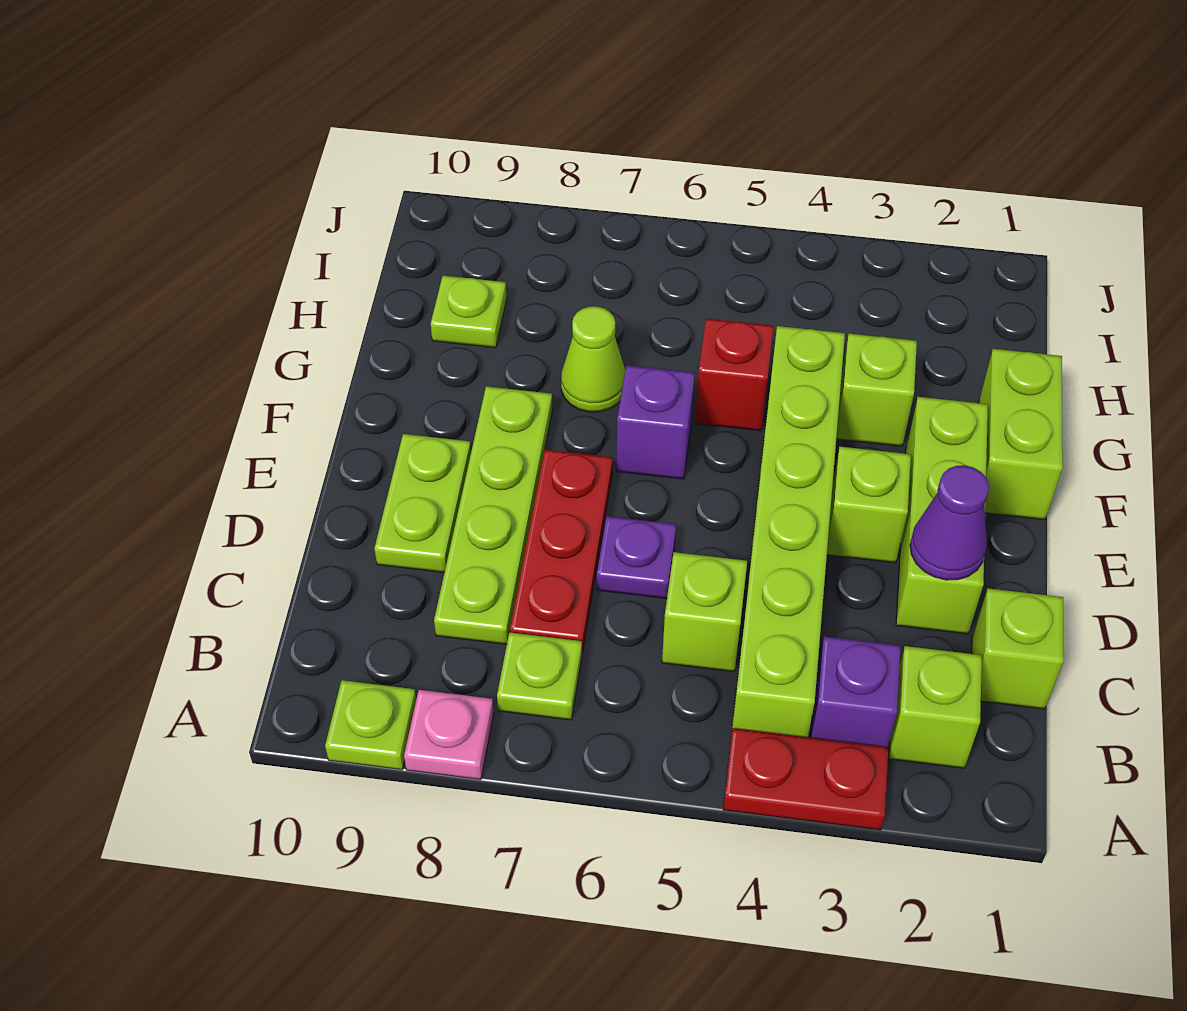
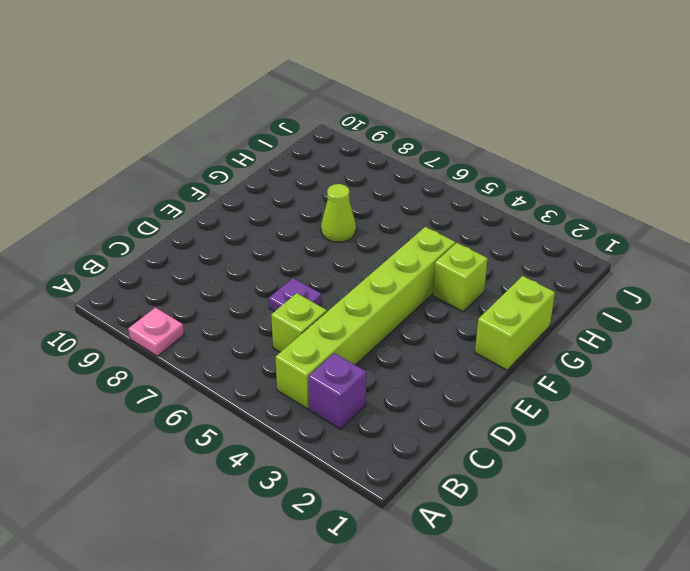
none -> red 1x2 plate [723,728,889,830]
none -> lime 1x1 plate [325,680,416,770]
none -> lime 1x1 brick [889,646,982,768]

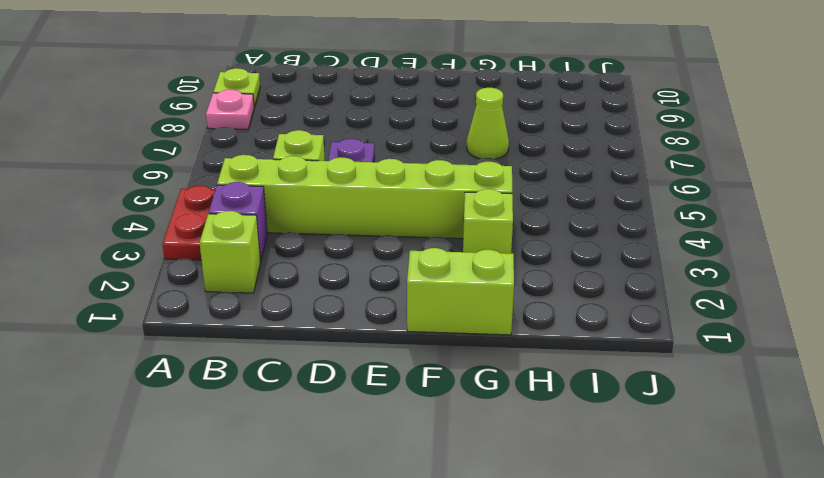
none -> lime 1x1 plate [497,632,582,720]
none -> lime 1x1 brick [972,588,1064,709]
none -> red 1x3 plate [510,450,613,653]

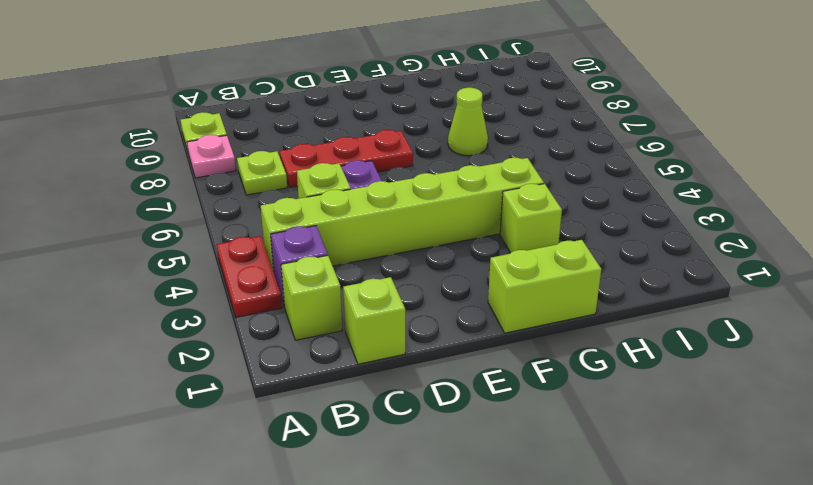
none -> lime 1x4 plate [434,386,553,644]
none -> lime 1x3 brick [896,397,988,634]
none -> lime 1x2 plate [374,434,471,572]

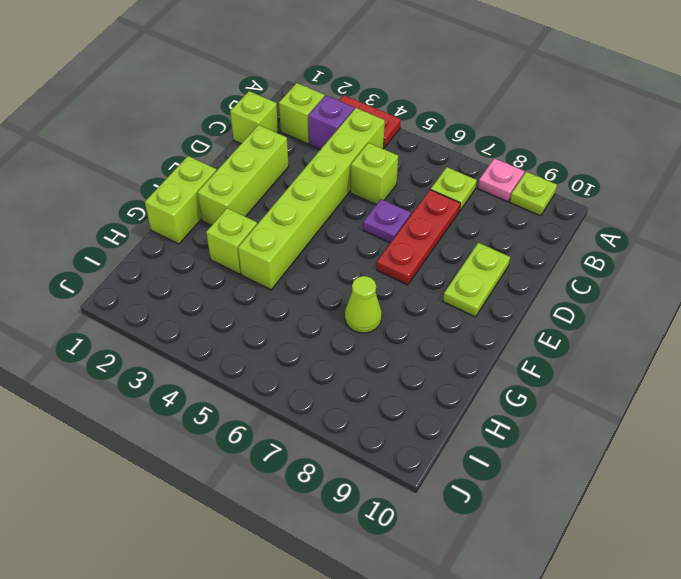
none -> lime 1x4 plate [434,386,553,644]
none -> lime 1x1 brick [827,447,911,563]
none -> purple 1x1 brick [616,365,695,479]

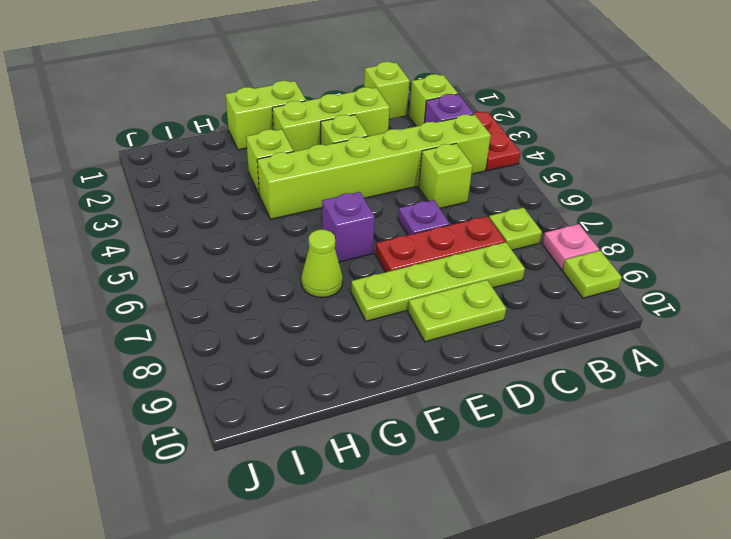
none -> red 1x1 brick [695,319,773,431]
none -> lime 1x1 plate [431,276,507,348]
none -> purple 1x1 cone [910,465,989,580]

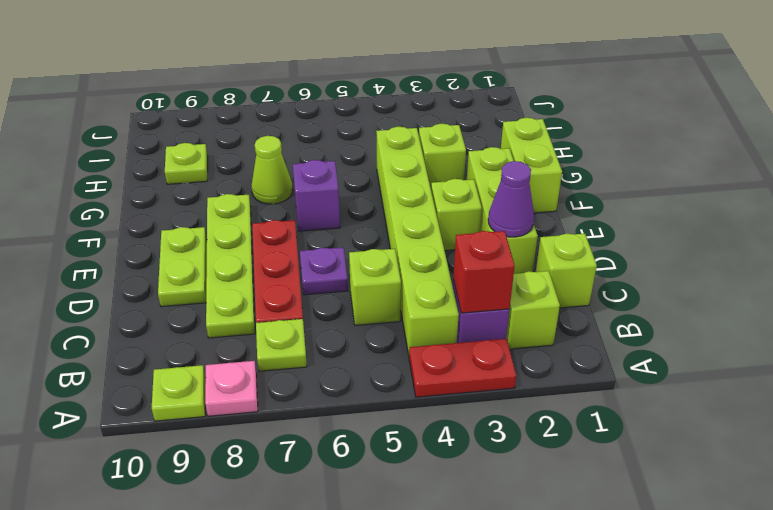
red 1x1 brick [453,231,515,313] -> red 1x1 brick moved to [695,319,773,431]

